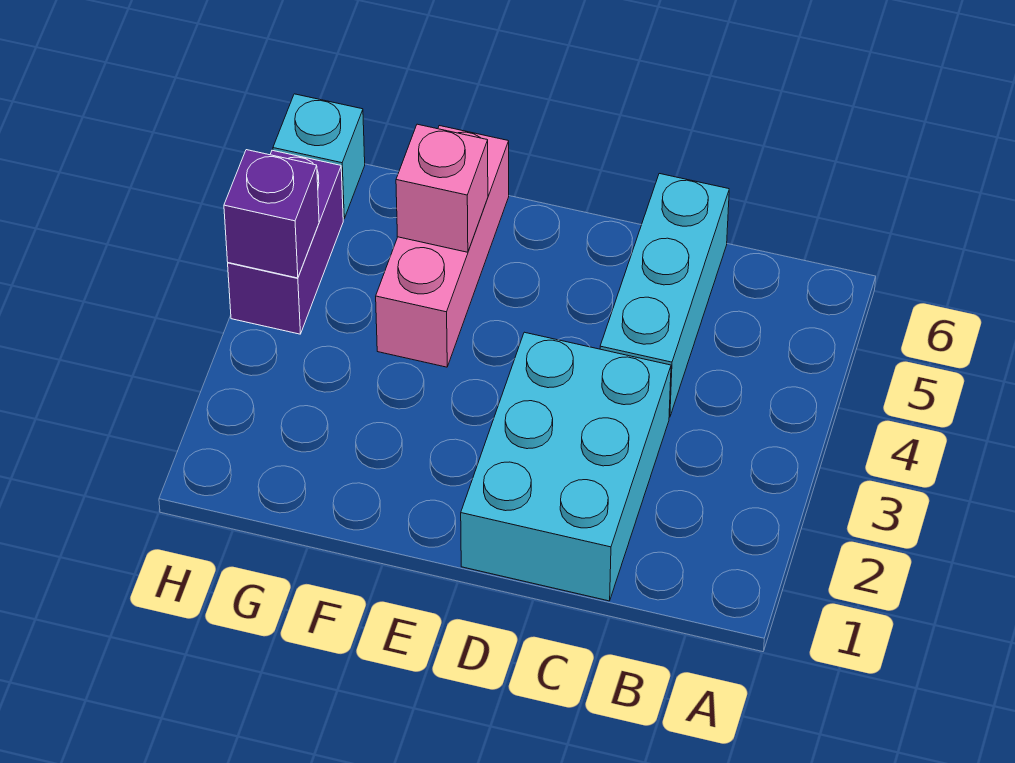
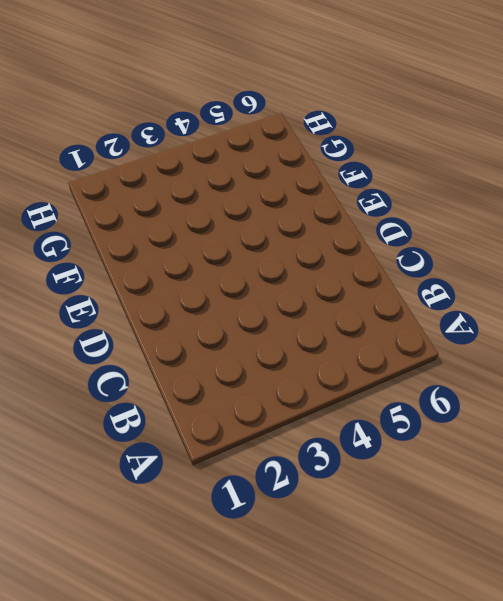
none -> cyan 2x3 brick [461,332,671,601]
none -> cyan 1x3 brick [600,174,729,417]

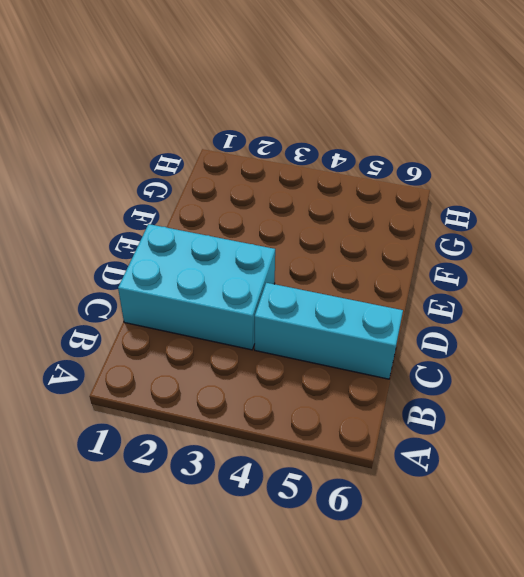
none -> pink 1x3 brick [376,126,509,367]
none -> purple 1x2 brick [228,150,343,334]

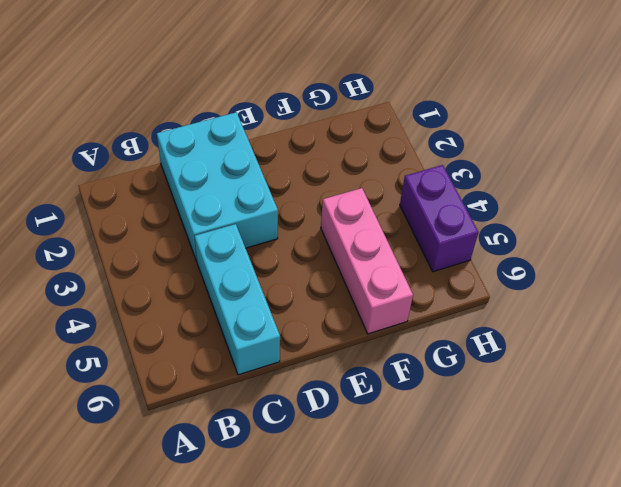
none -> cyan 1x1 brick [273,94,365,219]
none -> pink 1x1 brick [396,124,488,252]

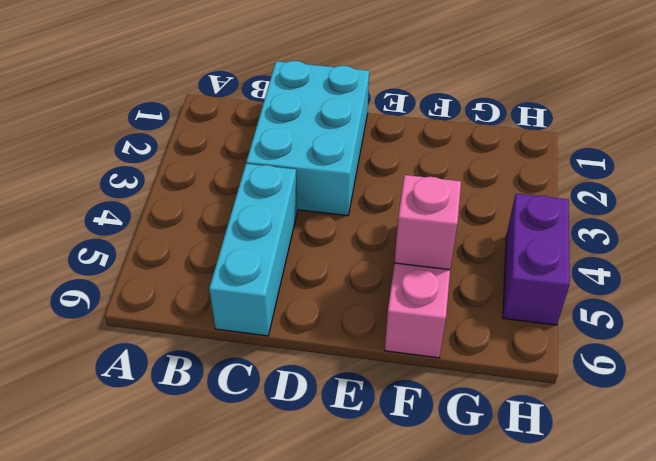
none -> cyan 1x1 brick [273,94,365,219]
none -> purple 1x1 brick [224,150,319,278]

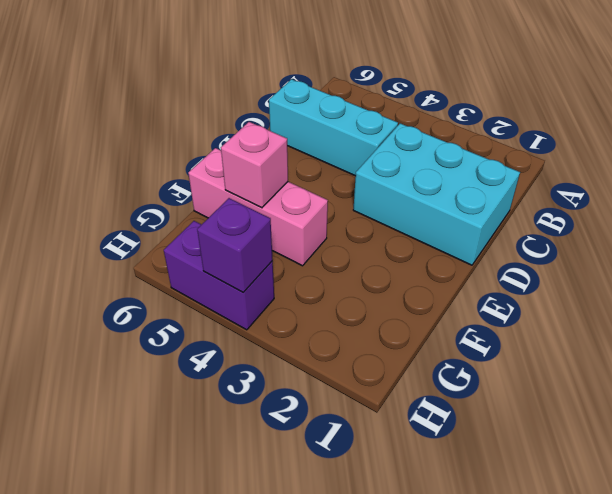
none -> cyan 1x1 brick [273,94,365,219]

